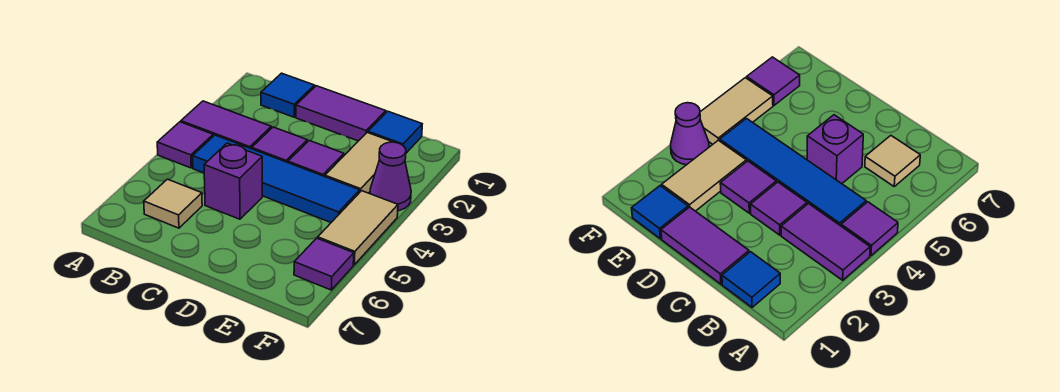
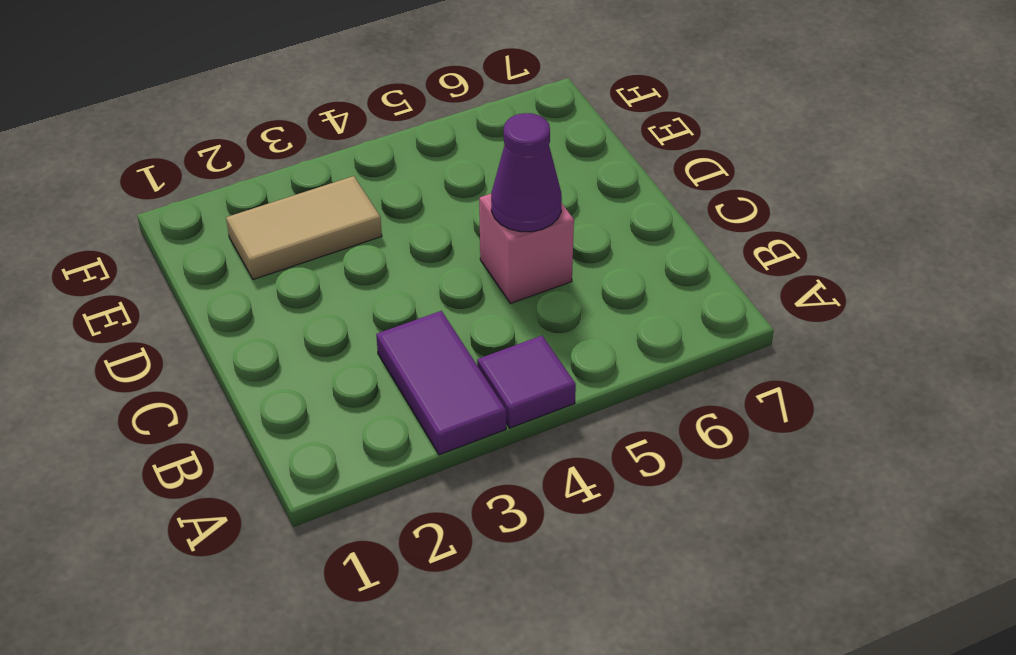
pink 1x1 brick [479,194,574,303] -> purple 1x1 brick [204,143,262,219]
purple 1x1 cone [491,113,562,232] -> purple 1x1 cone moved to [370,142,411,211]
none -> blue 1x1 tile [261,73,315,117]
none -> blue 1x4 tile [193,135,360,222]
none -> tan 1x1 tile [144,179,202,228]

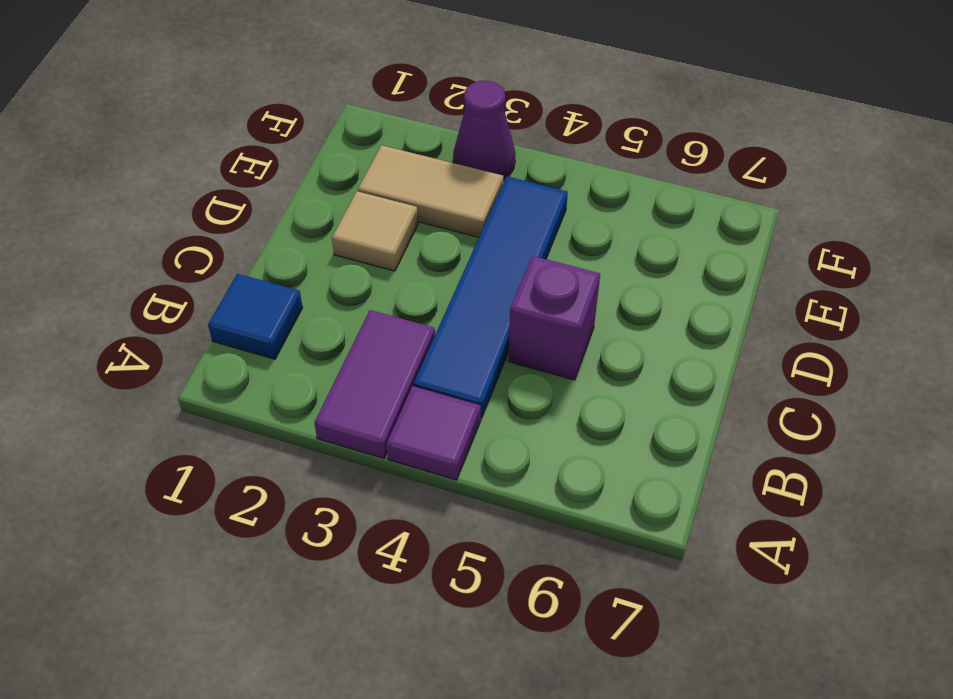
tan 1x1 tile [332,191,418,271] -> tan 1x1 tile moved to [144,179,202,228]
none -> purple 1x2 tile [296,86,386,141]
none -> purple 1x1 tile [252,127,307,163]
none -> purple 1x1 tile [288,141,344,177]

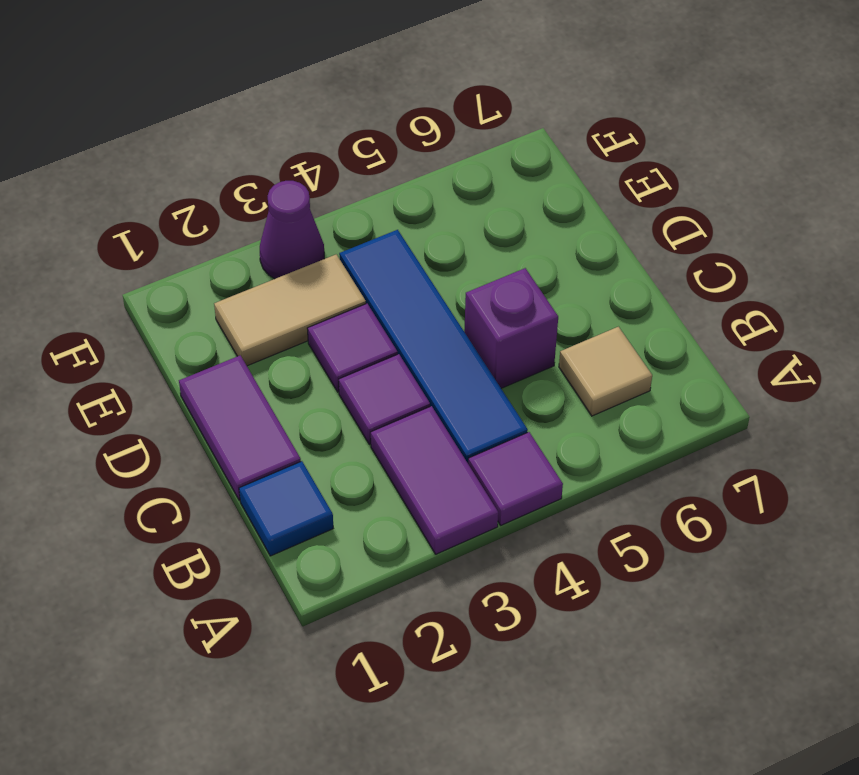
none -> blue 1x1 tile [368,111,422,153]
none -> tan 1x2 tile [318,191,398,265]
none -> purple 1x1 tile [294,238,354,290]

